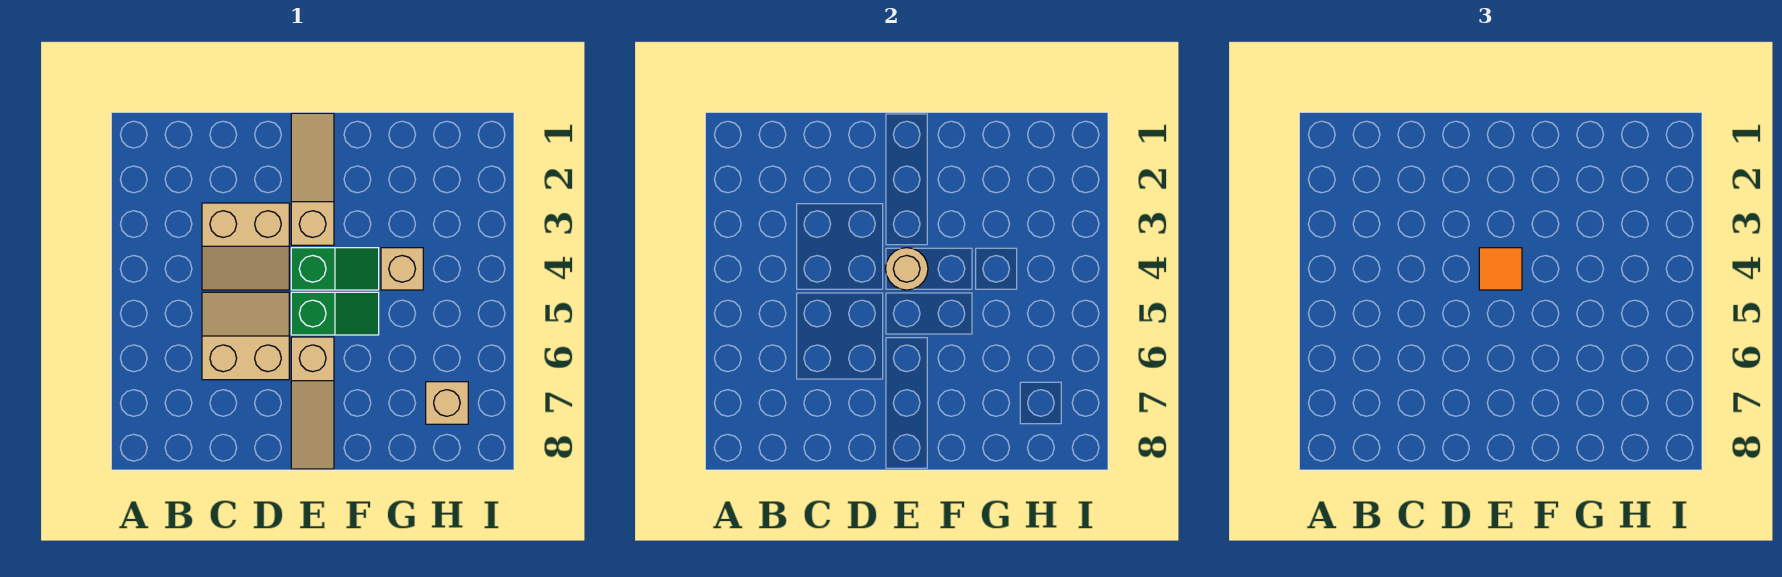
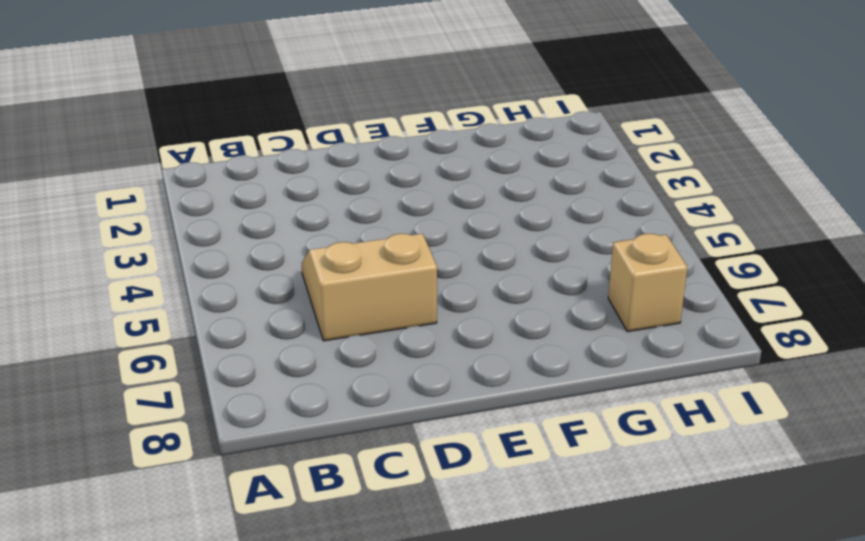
none -> tan 2x2 slope [202,203,289,290]
none -> tan 1x3 slope [291,113,334,245]

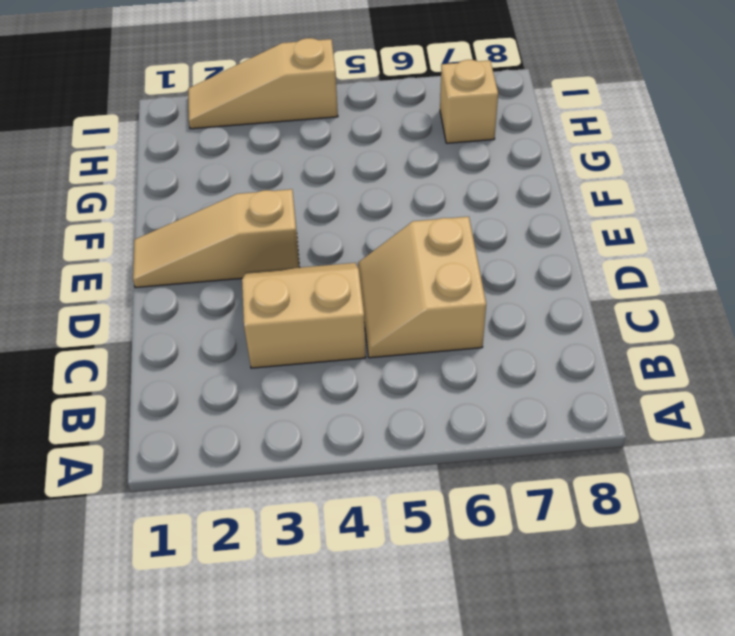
tan 2x2 slope [242,263,366,368] -> tan 2x2 slope turned to [202,203,289,290]
tan 1x3 slope [188,38,338,129] -> tan 1x3 slope turned to [291,337,334,469]
none -> green 1x2 slope [291,248,379,290]
none -> green 1x2 slope [291,292,379,335]

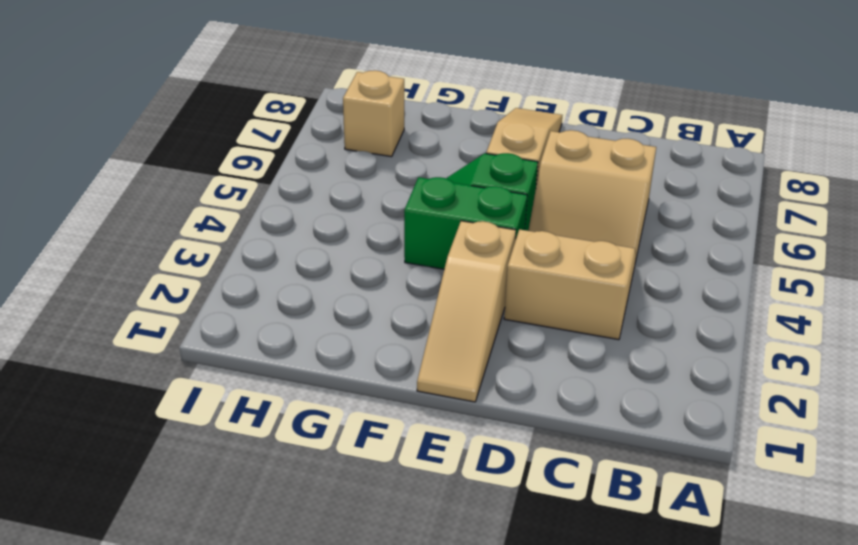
green 1x2 brick [404,177,527,269] -> green 1x2 slope [291,248,379,290]
none -> tan 1x1 brick [381,248,423,290]
none -> tan 1x1 round brick [885,248,928,290]

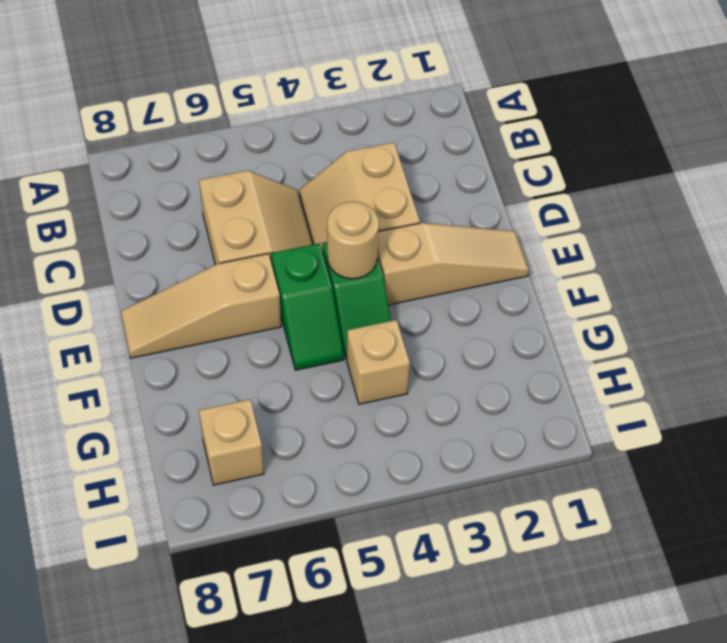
none -> orange 1x1 tile [1479,248,1522,290]

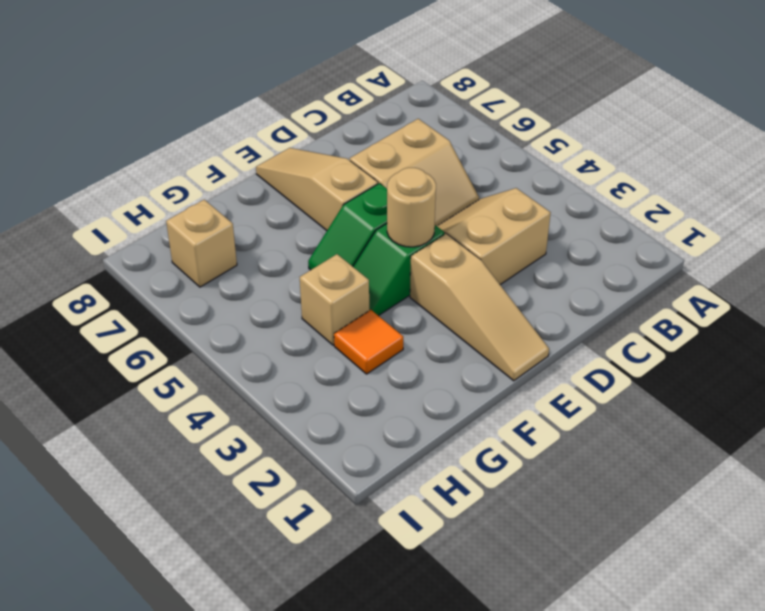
orange 1x1 tile [334,310,403,374] -> orange 1x1 tile moved to [1479,248,1522,290]

